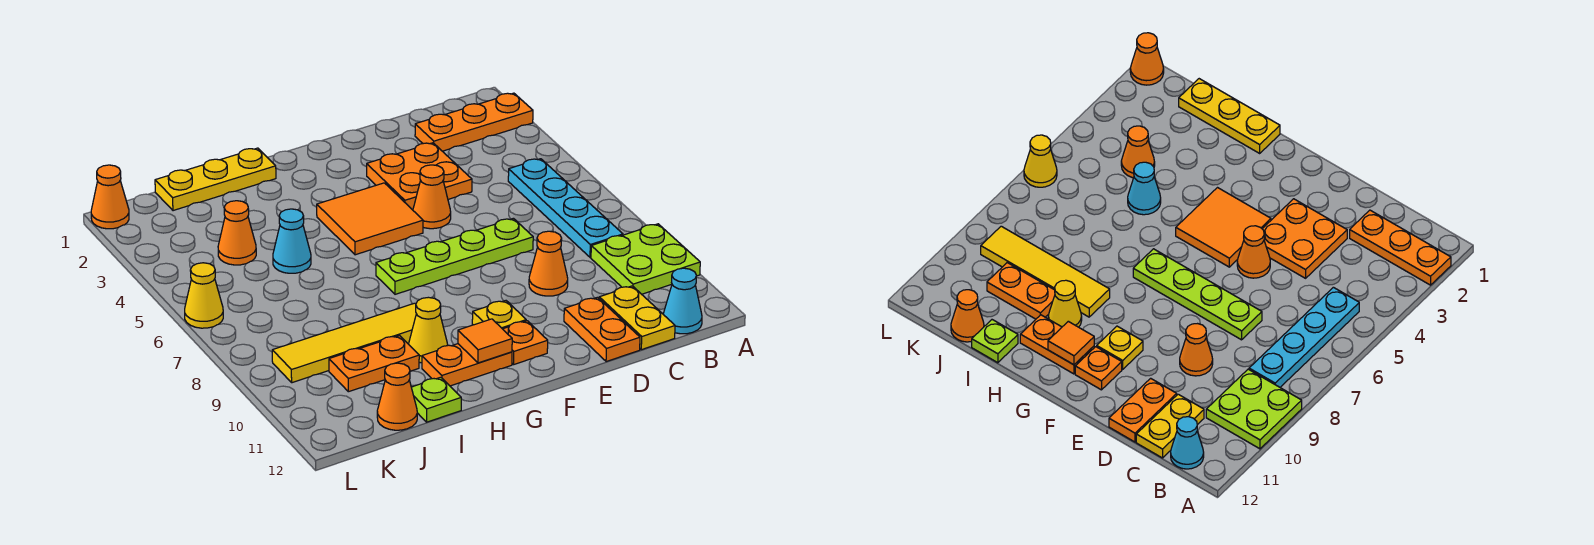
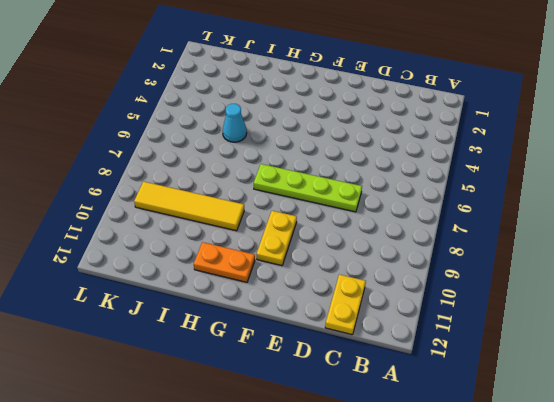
yellow 1x2 plate [257,211,297,266] -> yellow 1x1 plate [472,301,526,329]
none -> orange 1x3 plate [415,93,533,151]
none -> lime 2x2 plate [591,224,700,294]
none -> cyan 1x4 plate [508,159,623,257]

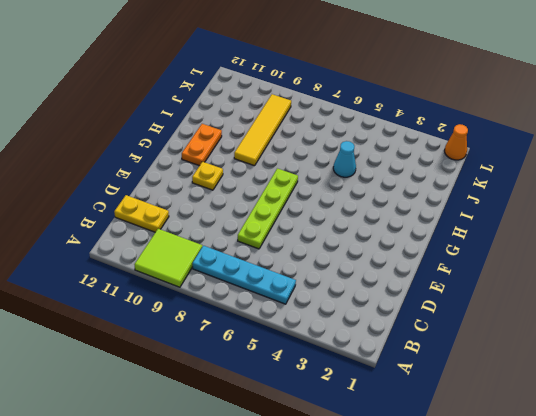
lime 2x2 tile [135,229,202,287] -> lime 2x2 plate [591,224,700,294]
none -> orange 1x3 plate [415,93,533,151]
none -> cyan 1x1 cone [663,268,702,334]
none -> orange 2x2 plate [367,143,472,210]

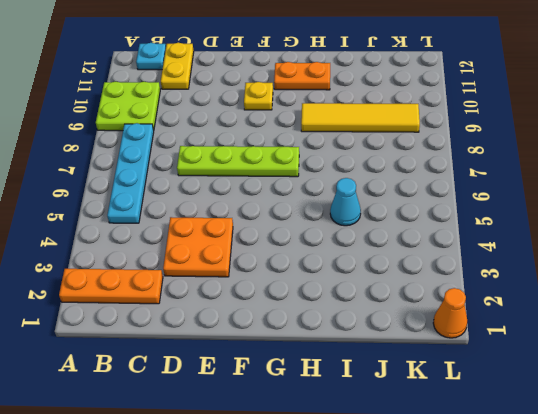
cyan 1x1 plate [136,43,166,70] -> cyan 1x1 cone [663,268,702,334]
none -> orange 1x1 cone [529,231,568,296]
none -> orange 1x2 plate [564,297,640,362]
none -> orange 1x1 cone [413,165,451,229]

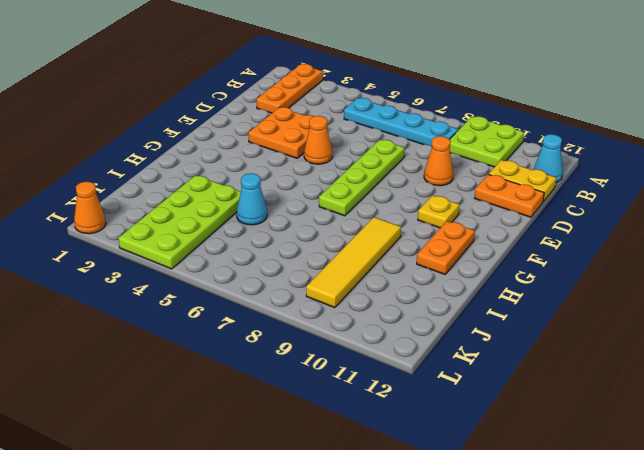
lime 2x4 plate [119,175,241,269] -> orange 1x1 cone [218,201,256,265]
none -> orange 2x2 tile [317,183,423,255]
none -> orange 1x1 plate [503,321,548,364]
none -> yellow 1x3 plate [155,148,276,211]

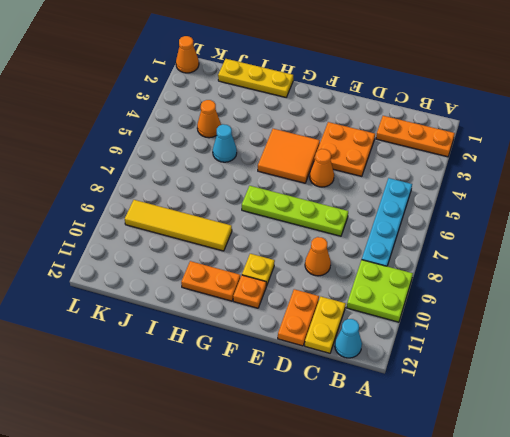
none -> yellow 1x1 cone [409,297,448,363]
none -> orange 1x2 plate [329,336,419,392]
none -> lime 1x1 plate [411,377,461,422]

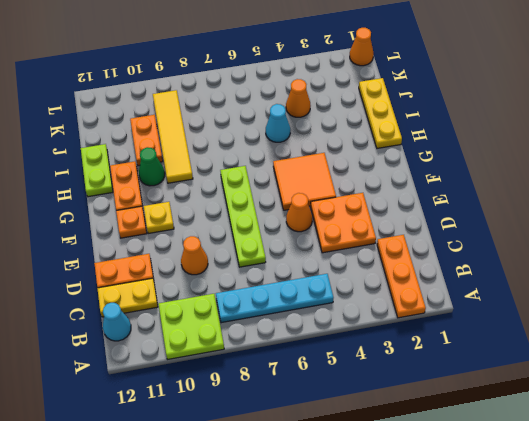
green 1x1 cone [139,147,165,186] -> yellow 1x1 cone [409,297,448,363]
lime 1x2 plate [81,144,113,197] -> lime 1x1 plate [411,377,461,422]
none -> orange 1x1 cone [377,363,417,430]
none -> yellow 1x1 cone [185,263,223,328]
none -> orange 1x1 tile [458,319,512,363]

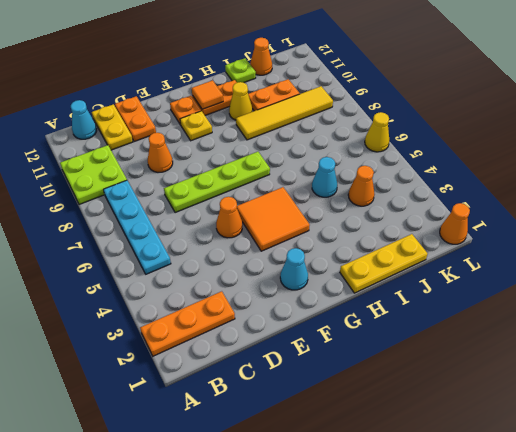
cyan 1x1 cone [280,248,308,290] -> none
none -> orange 2x2 plate [367,143,472,210]

